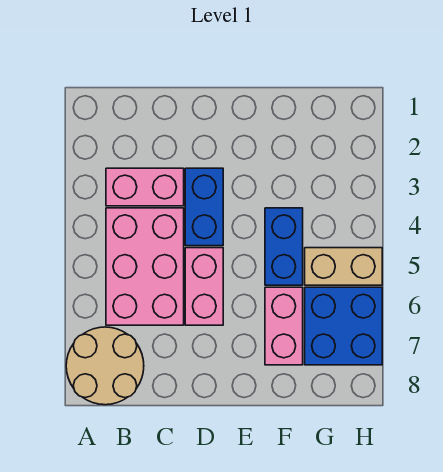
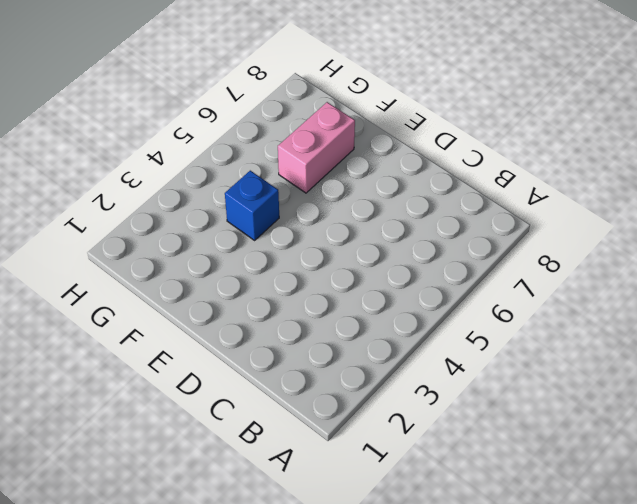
blue 1x1 brick [225,171,279,240] -> blue 1x2 brick [265,208,303,285]
none -> tan 2x2 round brick [66,327,144,405]
none -> pink 1x2 brick [106,168,184,206]

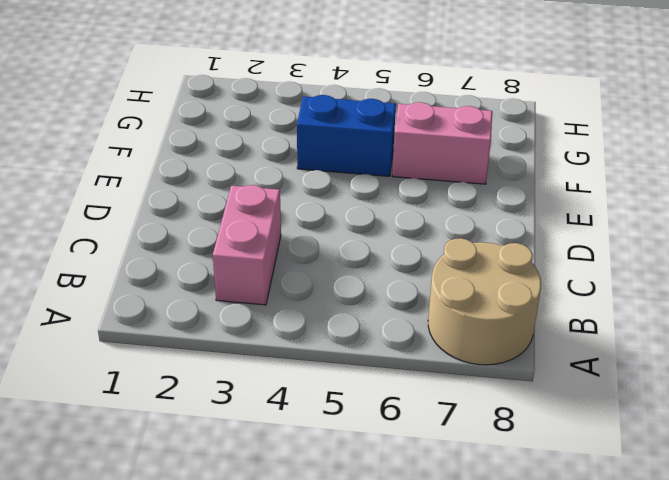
none -> pink 2x3 brick [106,208,184,325]
none -> blue 1x2 brick [185,168,223,246]

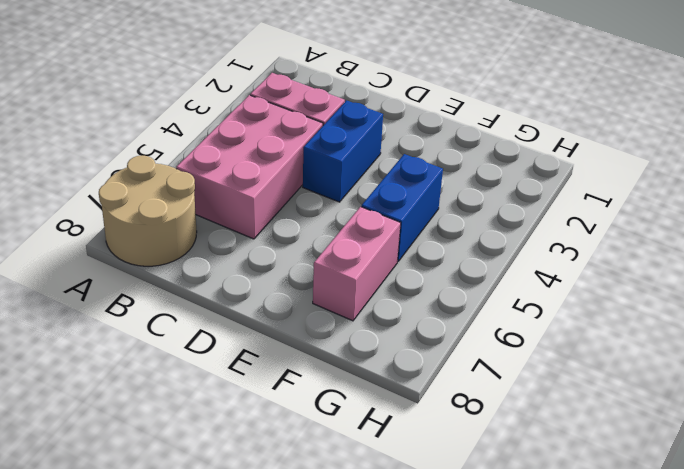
none -> pink 1x2 brick [185,248,223,325]
none -> tan 1x2 brick [305,248,382,285]

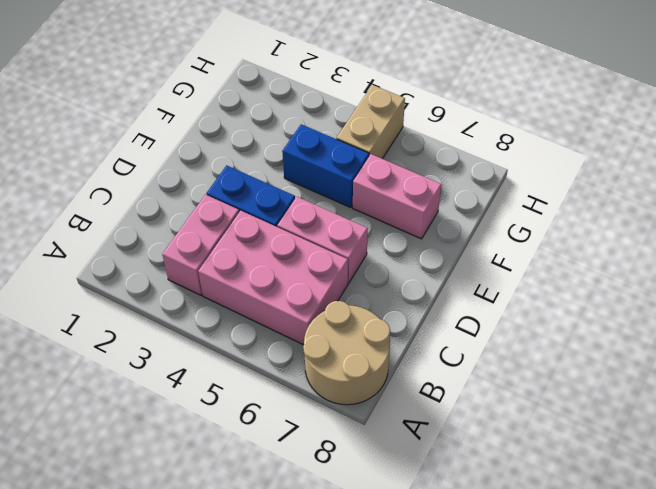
none -> blue 2x2 brick [305,287,382,365]

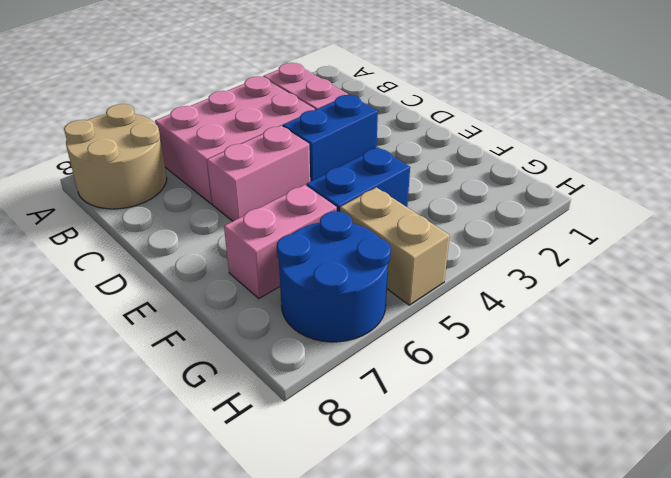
blue 2x2 round brick [277,211,391,342] -> blue 2x2 brick [305,287,382,365]

